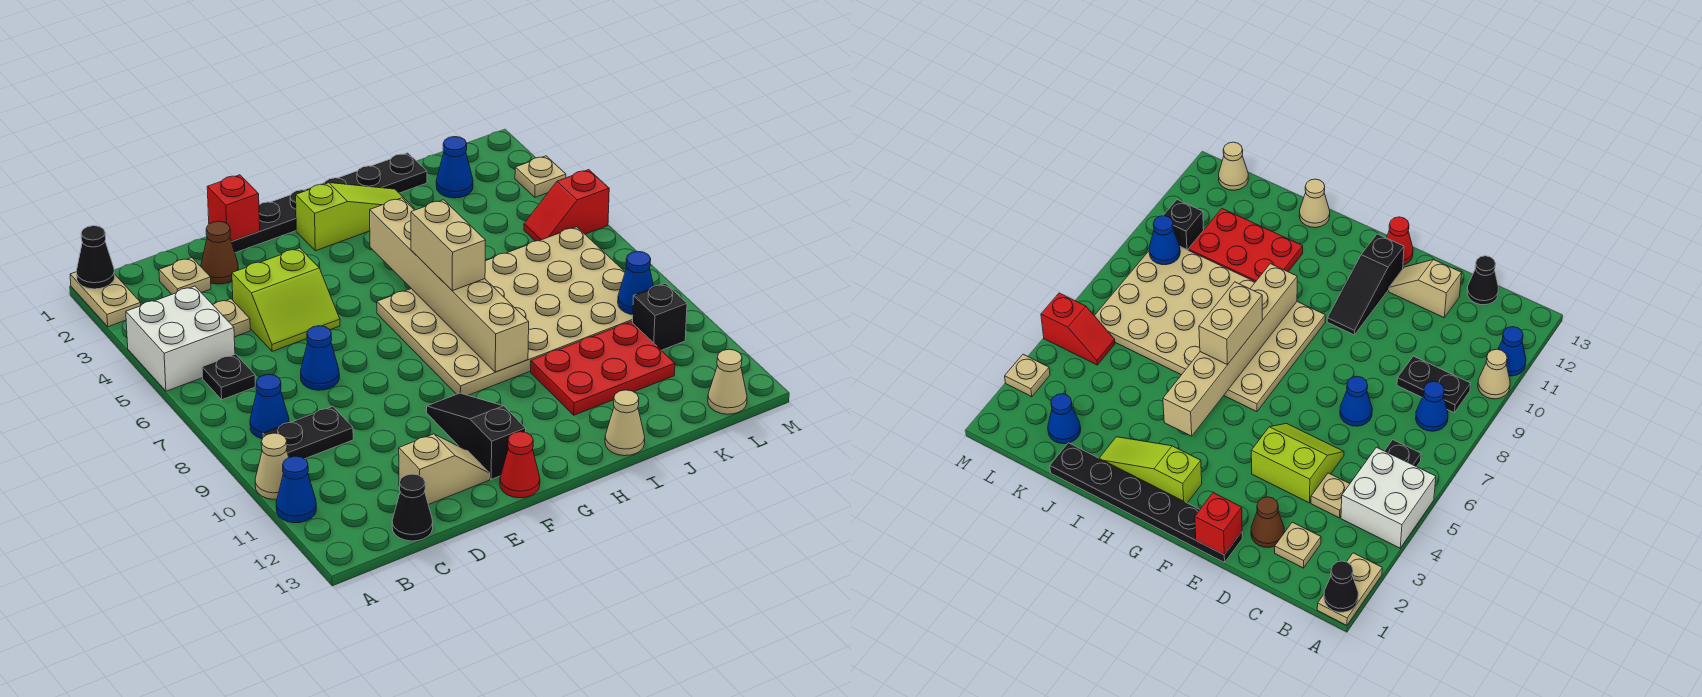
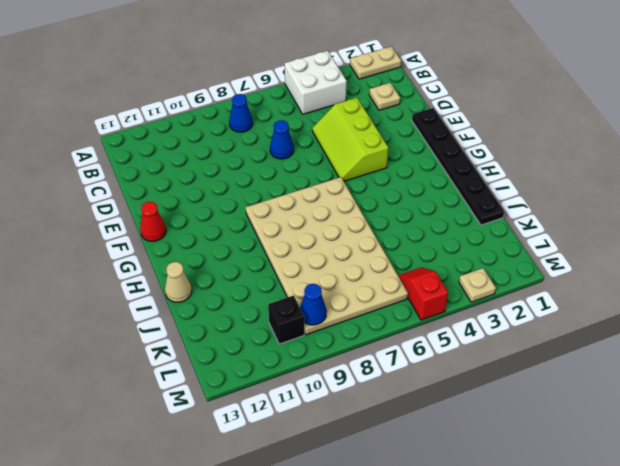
lime 2x3 slope [312,98,388,181] -> lime 2x2 slope [232,248,340,351]
none -> tan 1x1 cone [255,433,289,499]
none -> blue 1x1 cone [276,456,316,523]
none -> black 1x1 plate [202,354,255,400]
none -> black 1x2 plate [263,406,353,459]

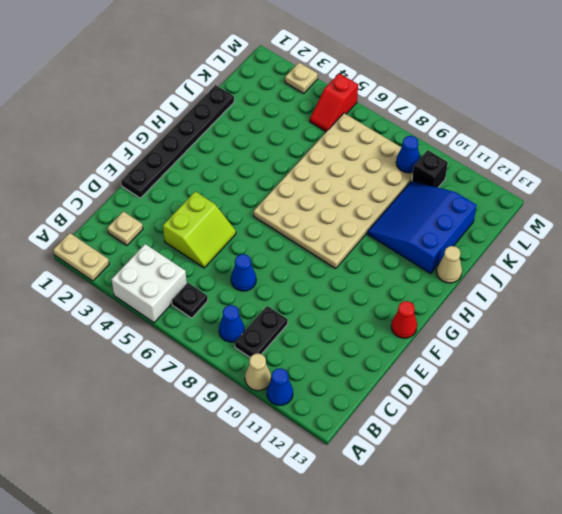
blue 3x3 slope [367,181,477,273] -> red 2x3 plate [531,322,675,415]
none -> tan 1x1 plate [213,299,250,337]
none -> black 1x1 cone [392,474,433,541]
none -> brown 1x1 cone [201,221,238,284]
none -> tan 1x2 slope [399,434,490,505]

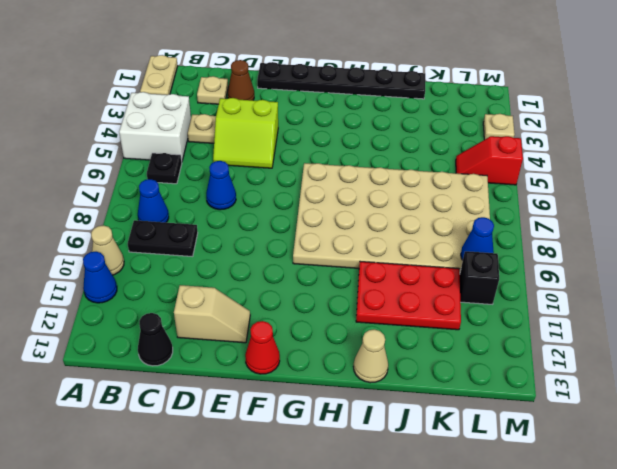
none -> black 1x3 slope [427,393,526,479]
none -> lime 1x3 slope [296,183,414,251]
none -> blue 1x1 cone [436,137,473,198]
none -> tan 1x1 cone [708,349,747,414]

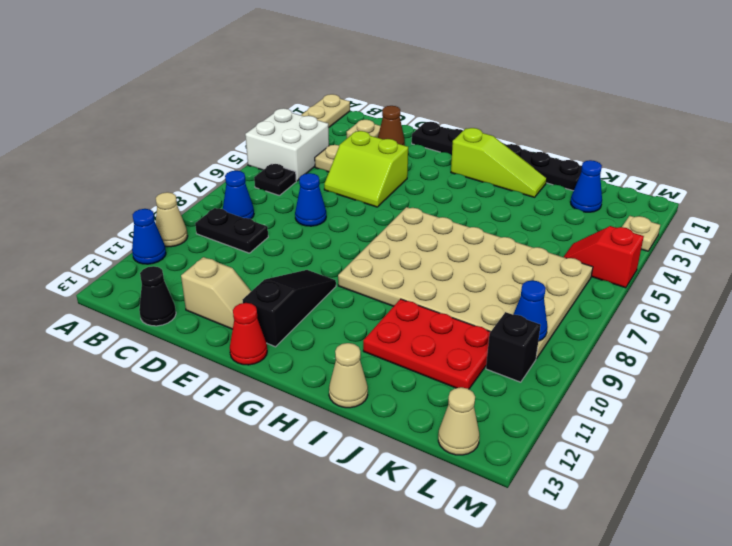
none -> black 1x1 cone [77,226,115,289]
none -> red 1x1 brick [207,175,260,241]
none -> tan 1x6 brick [370,198,529,372]
none -> tan 1x2 brick [411,200,486,291]

